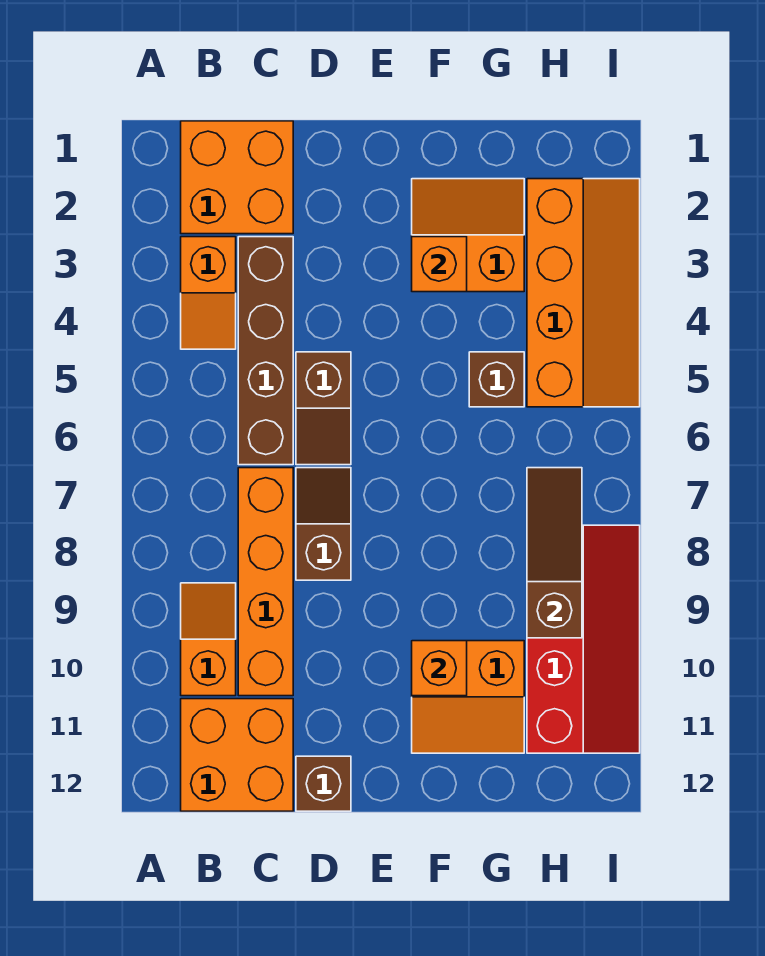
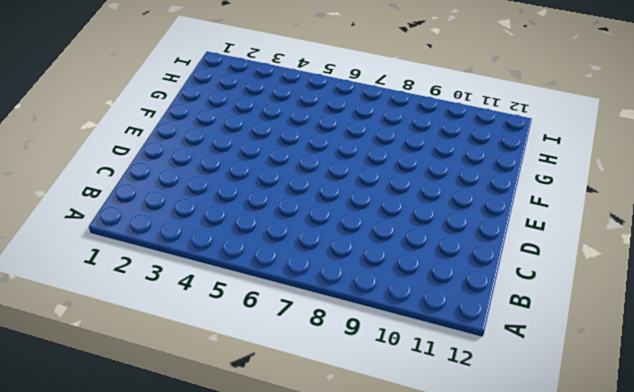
none -> orange 2x2 brick [181,121,293,234]
none -> orange 1x2 slope [181,237,236,349]
none -> orange 1x2 slope [181,583,236,696]

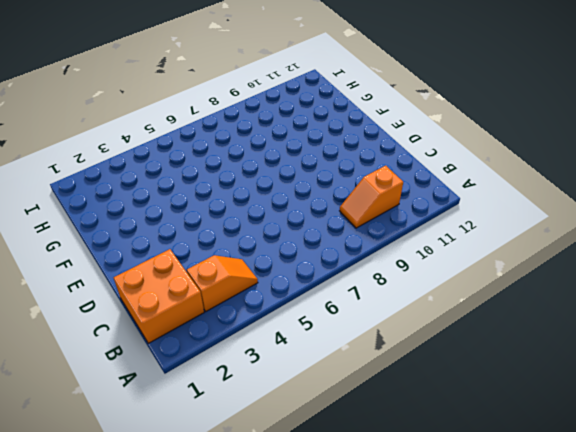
none -> orange 2x2 brick [181,699,293,811]
none -> brown 1x4 brick [238,237,293,465]
none -> orange 1x4 brick [238,468,293,696]

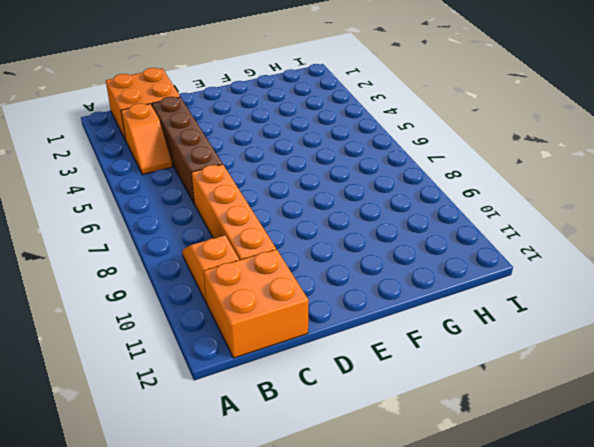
none -> brown 1x2 slope [296,352,351,465]
none -> brown 1x2 slope [296,468,351,580]
none -> brown 1x1 brick [296,756,351,811]

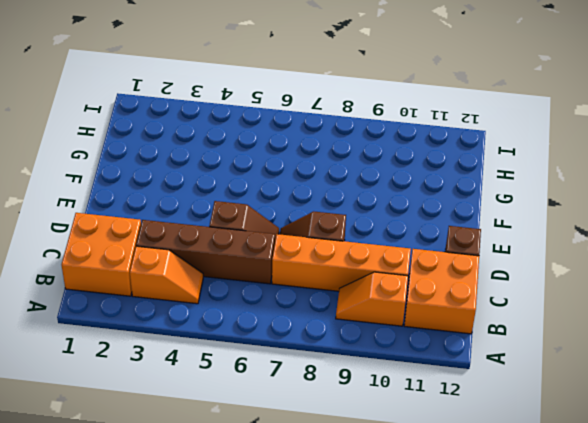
none -> orange 2x2 slope [412,179,524,292]
none -> orange 2x2 slope [412,641,524,753]
none -> brown 1x1 brick [469,352,524,407]

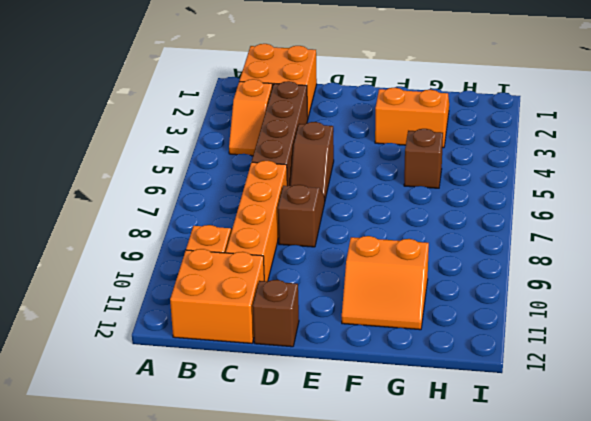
none -> orange 2x4 slope [527,179,640,407]
none -> red 2x4 slope [527,525,640,753]
none -> orange 1x1 brick [412,237,467,292]

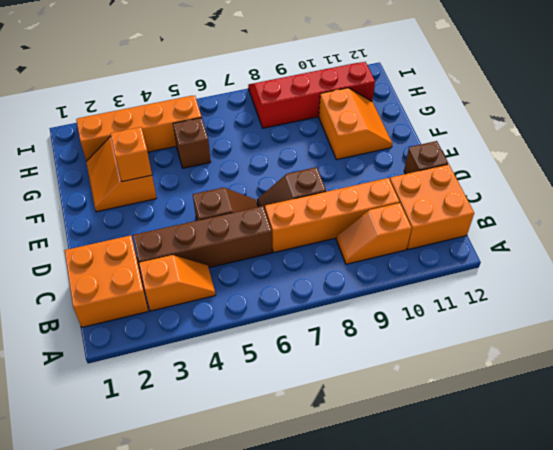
none -> orange 1x1 brick [412,641,467,696]
none -> brown 1x3 slope [527,468,582,638]

